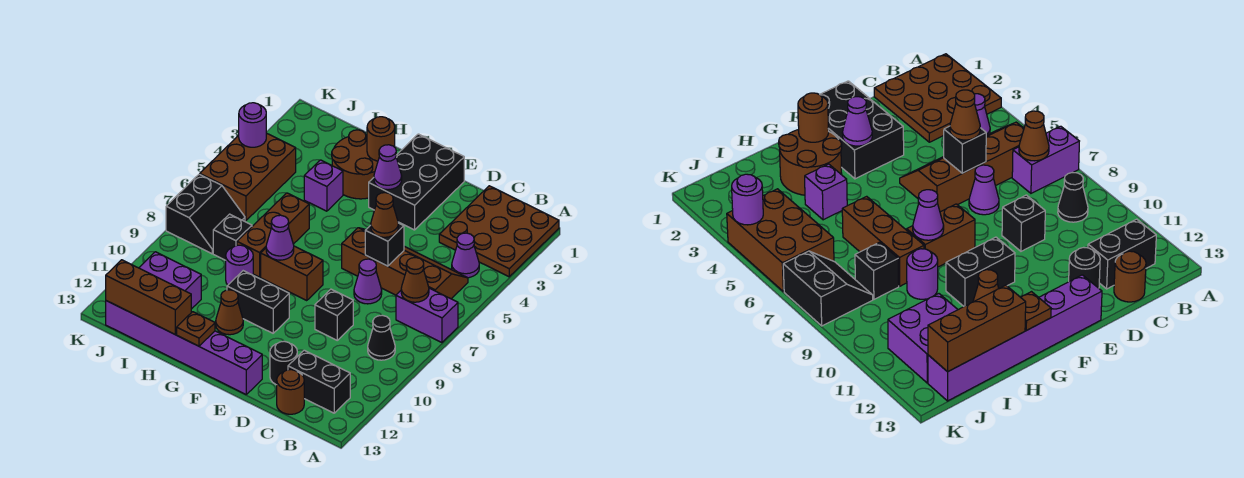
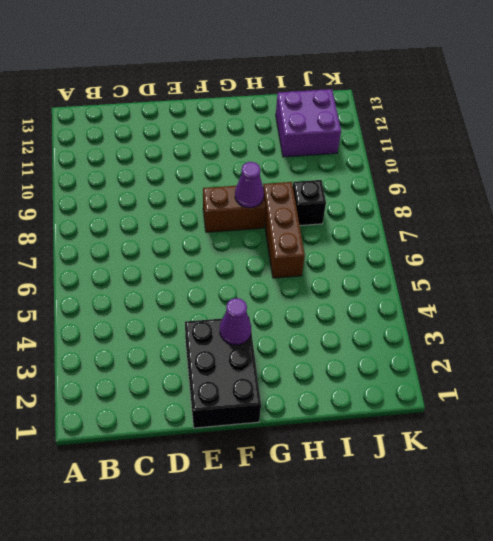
none -> brown 3x3 plate [439,186,559,277]
none -> purple 1x2 brick [396,288,458,343]
none -> purple 1x1 cone [452,233,479,278]
none -> brown 2x4 slope [342,228,468,299]

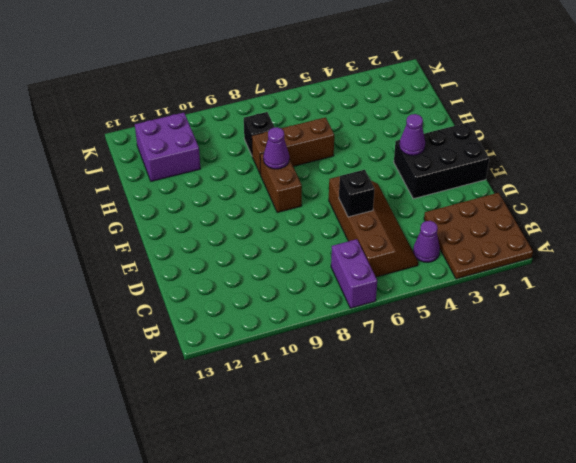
none -> black 1x1 cone [368,315,395,360]
none -> black 1x2 brick [288,350,350,413]
none -> brown 1x1 round brick [277,370,304,414]
none -> purple 1x1 cone [354,259,382,304]

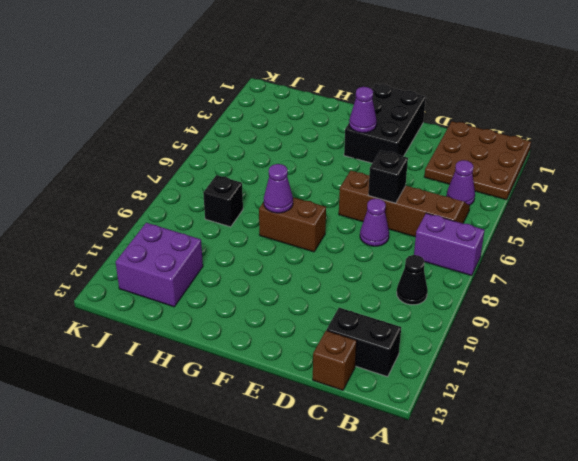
brown 1x1 brick [313,330,357,390] -> brown 1x1 round brick [277,370,304,414]
none -> black 1x1 brick [315,289,353,340]
none -> black 1x1 round brick [270,341,297,385]
none -> purple 1x6 brick [106,301,262,394]
none -> black 1x2 brick [227,271,289,333]

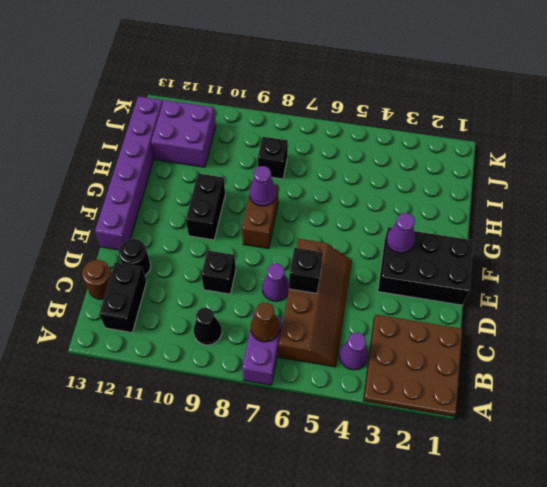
none -> brown 2x2 round brick [332,130,378,199]
none -> brown 1x1 cone [216,290,243,335]
none -> purple 1x1 brick [304,160,343,211]
none -> brown 1x3 brick [237,193,309,277]

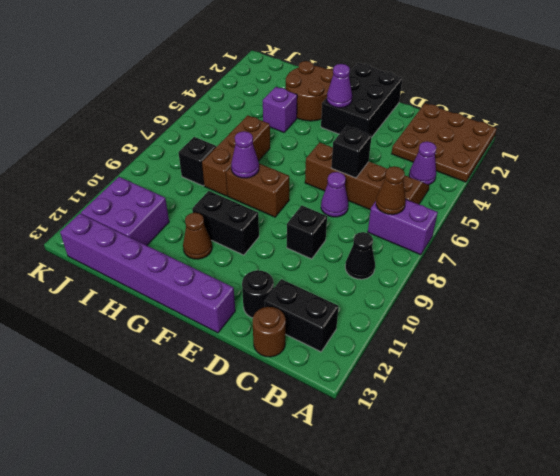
none -> purple 1x1 round brick [226,245,253,285]
none -> brown 2x3 brick [200,133,296,221]
none -> black 2x2 slope [166,174,245,254]
none -> brown 1x1 round brick [367,117,395,161]

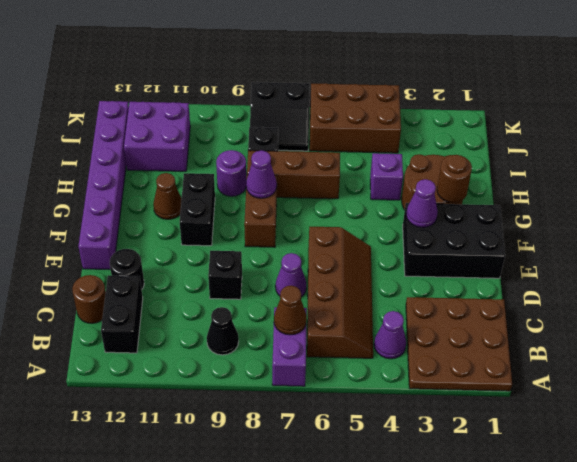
none -> black 1x1 brick [365,223,404,266]
none -> brown 1x1 plate [177,312,215,346]
none -> brown 1x3 brick [106,260,191,335]
none -> purple 1x1 round brick [239,103,266,147]

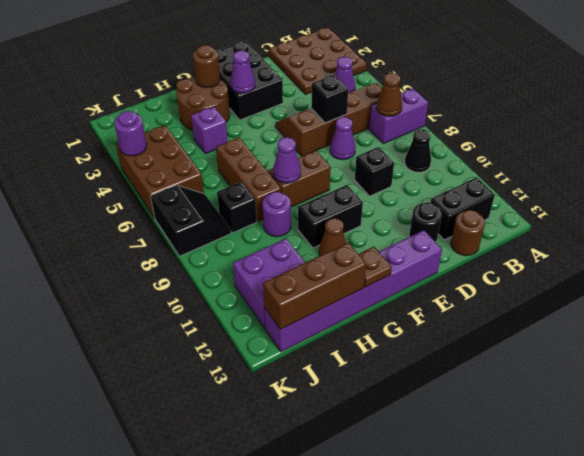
none -> brown 1x1 cone [371,193,398,237]

